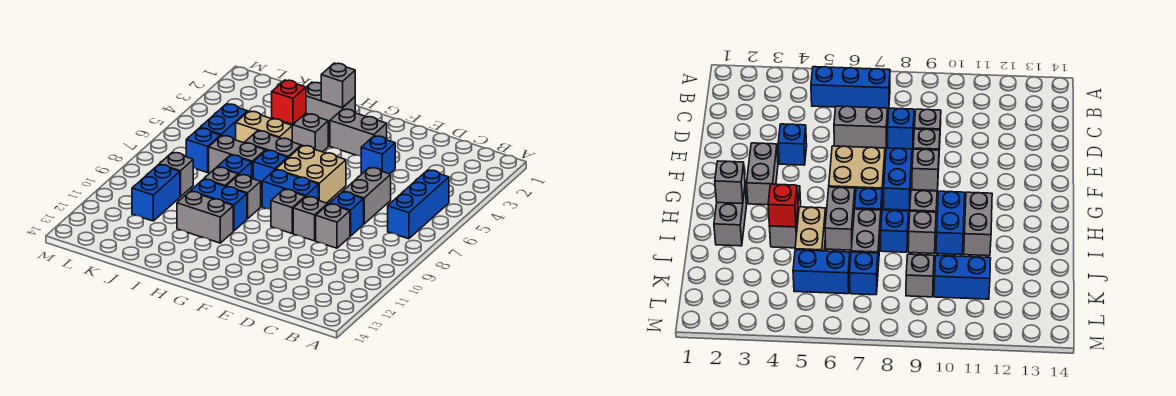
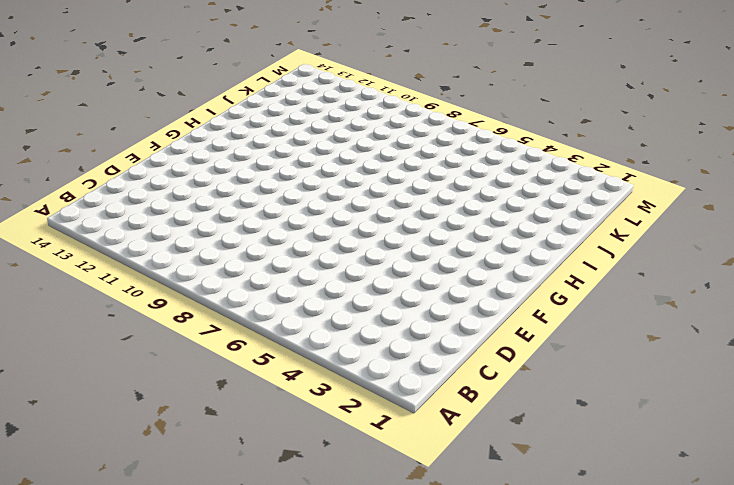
none -> blue 1x3 brick [388,170,449,239]
none -> grey 1x2 brick [343,168,391,224]
none -> blue 1x1 brick [329,192,364,236]

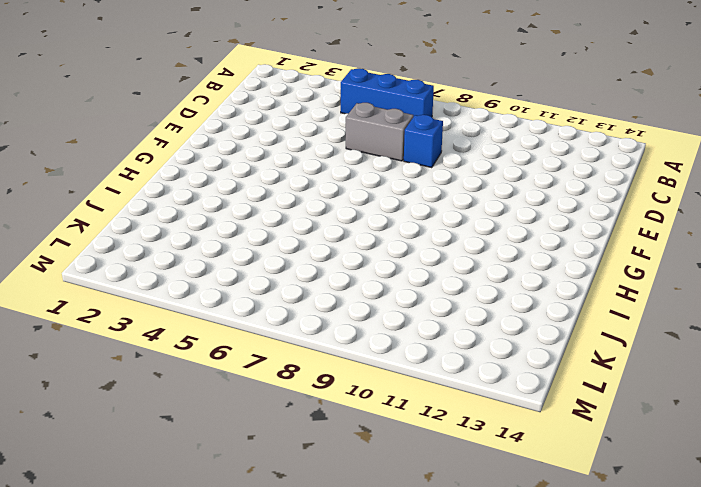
none -> grey 1x1 brick [316,204,350,248]
none -> blue 1x1 brick [361,136,395,174]
none -> grey 1x1 brick [293,197,328,241]

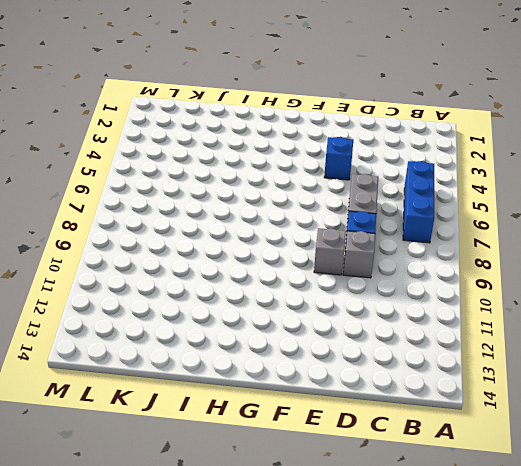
none -> grey 1x2 brick [330,109,387,156]
none -> tan 2x2 brick [276,145,346,203]
none -> blue 1x2 brick [262,170,319,209]

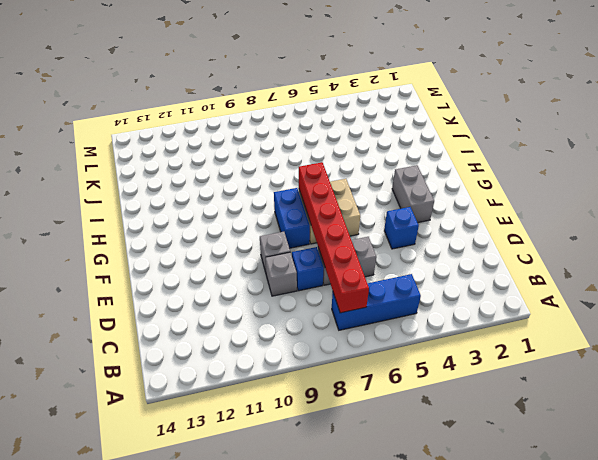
red 1x6 brick [299,162,369,313] -> none
none -> grey 1x1 brick [271,189,305,233]
none -> grey 1x2 brick [306,82,355,129]
none -> grey 1x2 brick [272,113,328,152]

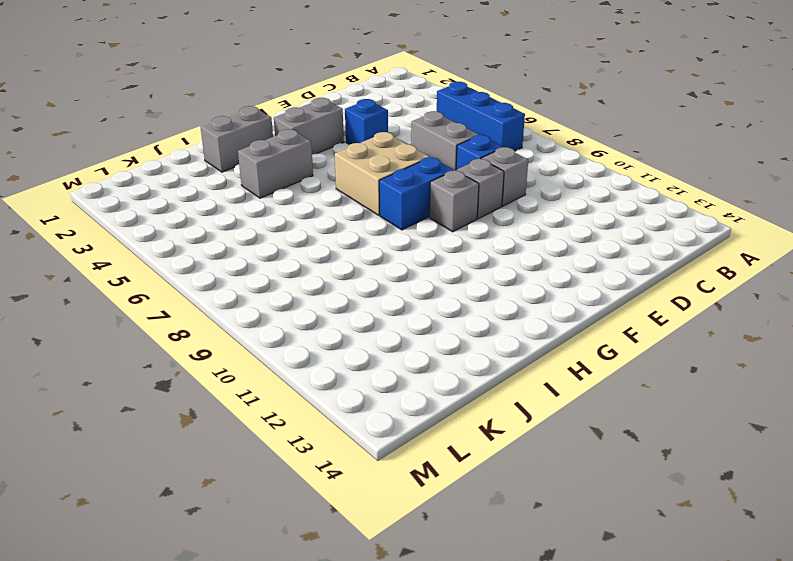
none -> grey 1x2 brick [245,131,301,158]
none -> blue 1x1 brick [253,150,288,190]
none -> grey 1x1 brick [226,174,261,219]

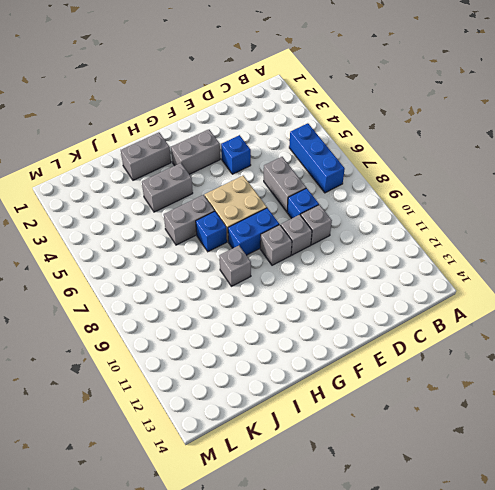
none -> blue 1x2 brick [190,179,247,231]
none -> grey 1x2 brick [177,192,233,243]
none -> tan 1x2 brick [236,111,292,143]

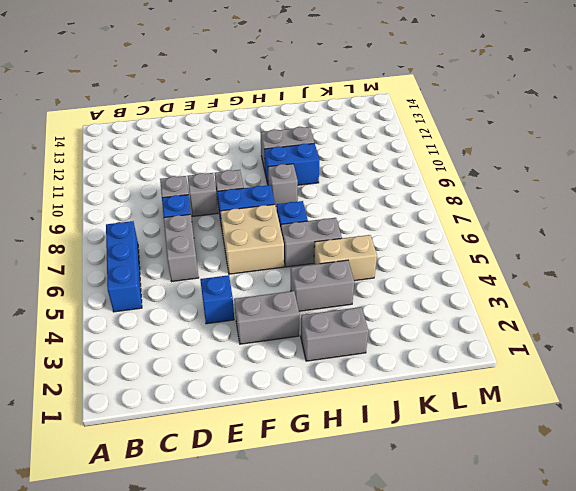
none -> grey 1x2 brick [209,135,265,179]
none -> blue 1x1 brick [218,155,252,178]
none -> grey 1x1 brick [204,167,238,186]

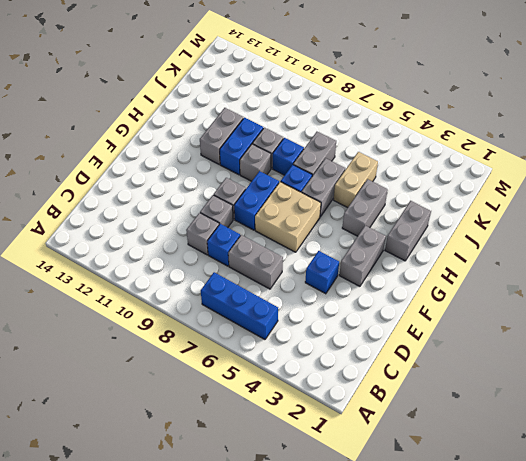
none -> blue 1x2 brick [200,104,248,140]
none -> blue 1x1 brick [186,128,221,173]
none -> grey 1x1 brick [159,152,193,197]

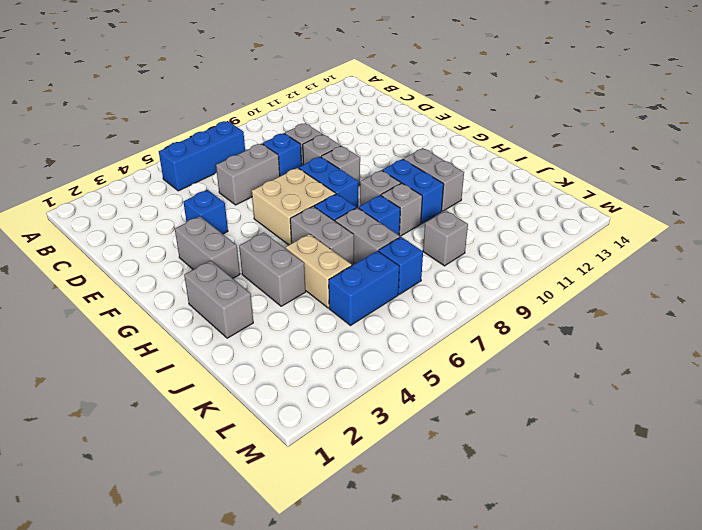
none -> blue 1x2 brick [132,165,180,221]
none -> grey 1x1 brick [321,63,355,108]
none -> red 1x1 brick [272,80,306,125]

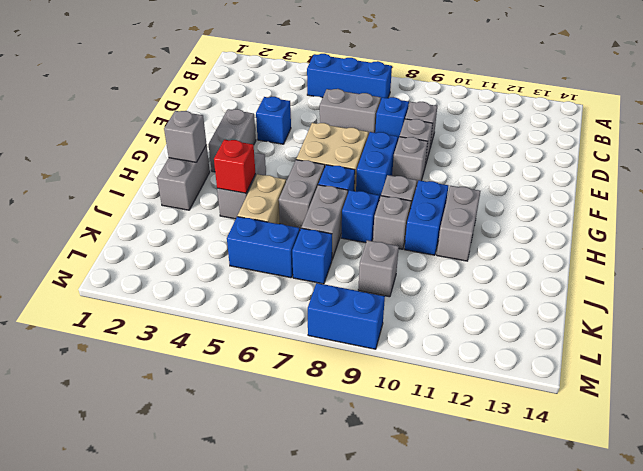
blue 1x2 brick [308,283,385,349] -> blue 1x2 brick moved to [132,165,180,221]

